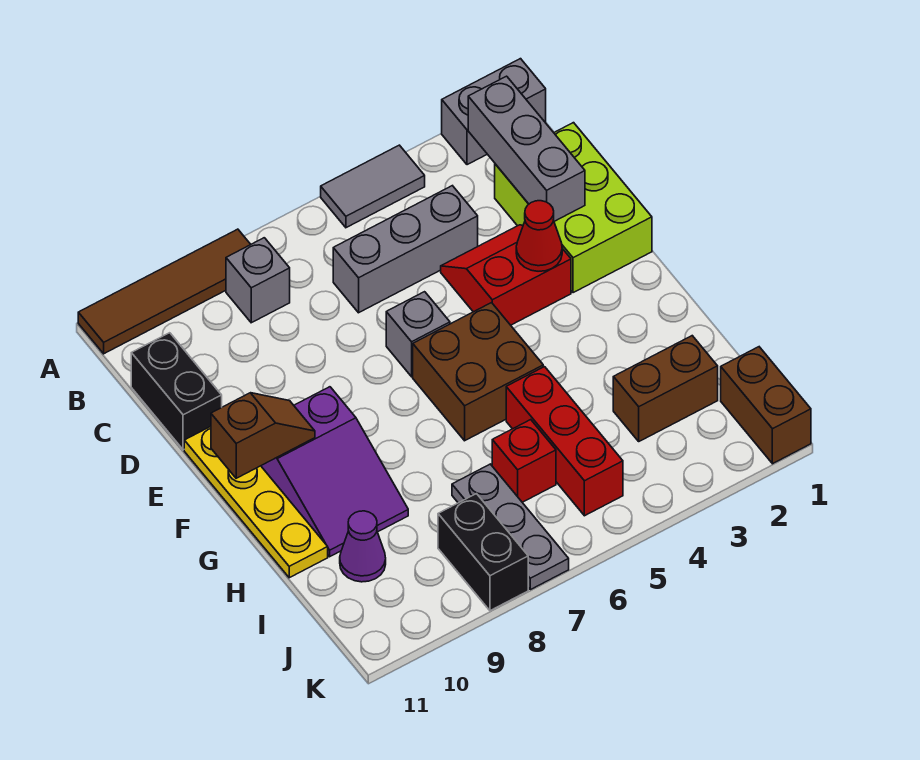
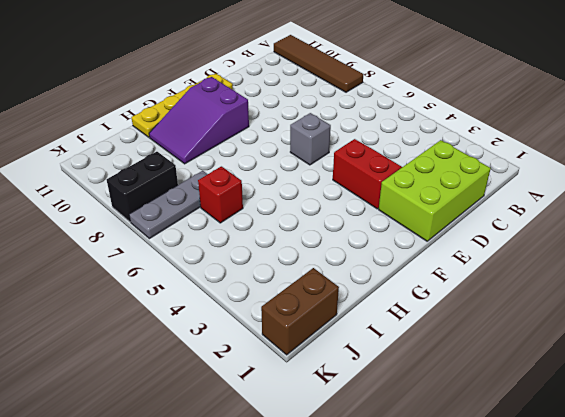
none -> grey 1x2 brick [442,59,546,165]
none -> grey 1x2 tile [321,145,425,228]
none -> grey 1x1 brick [226,238,290,323]

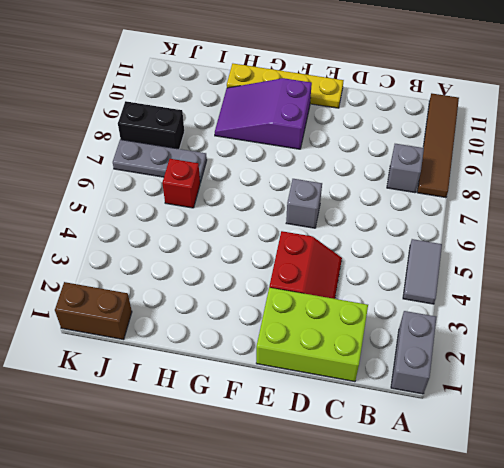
none -> grey 1x3 brick [333,186,478,313]
none -> black 1x2 brick [131,333,222,450]
none -> brown 2x2 brick [413,303,543,441]

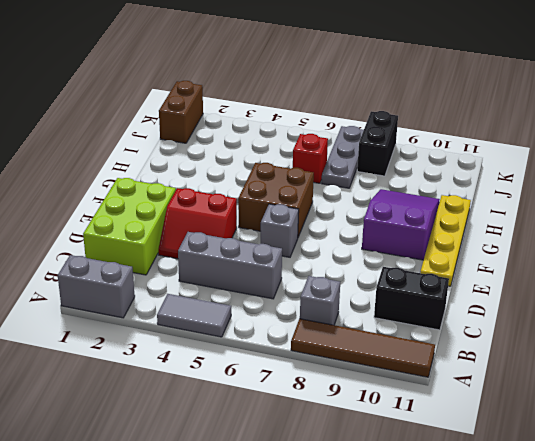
black 1x2 brick [374,267,449,330] -> black 1x2 brick turned to [131,333,222,450]
none -> red 1x3 brick [506,367,623,516]
none -> brown 1x2 brick [613,336,718,441]
none -> purple 1x1 cone [340,511,386,582]

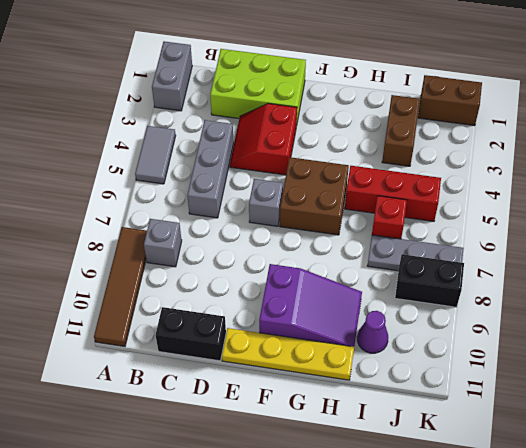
none -> grey 1x3 brick [468,76,585,221]
none -> red 1x1 cone [516,201,562,271]
none -> brown 1x2 slope [211,393,315,478]

